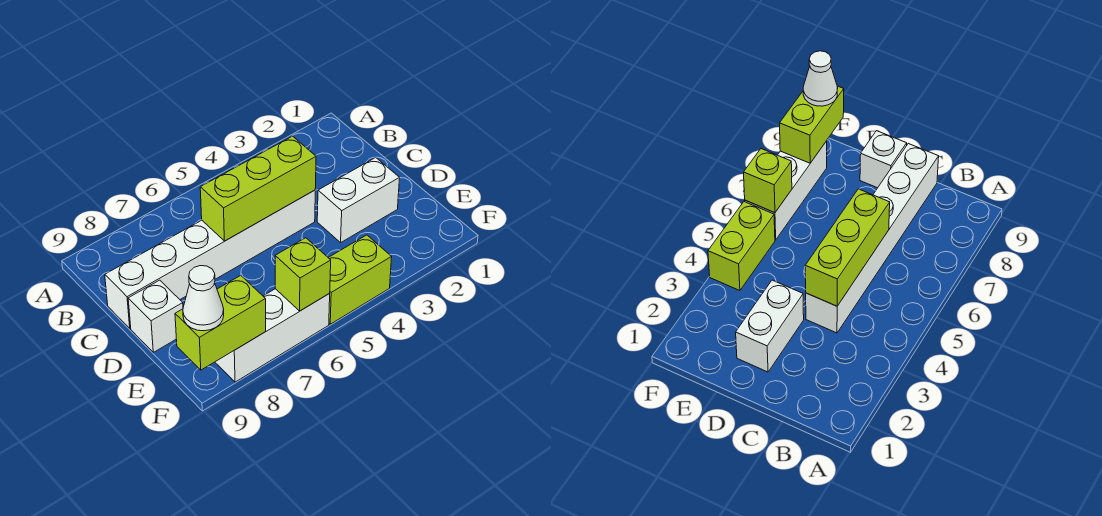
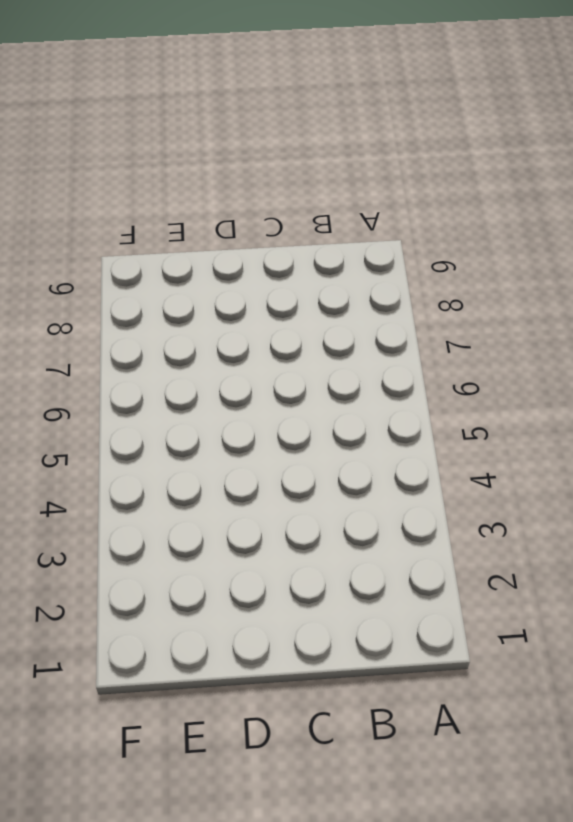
none -> white 1x6 brick [105,190,315,328]
none -> white 1x2 brick [317,157,400,242]

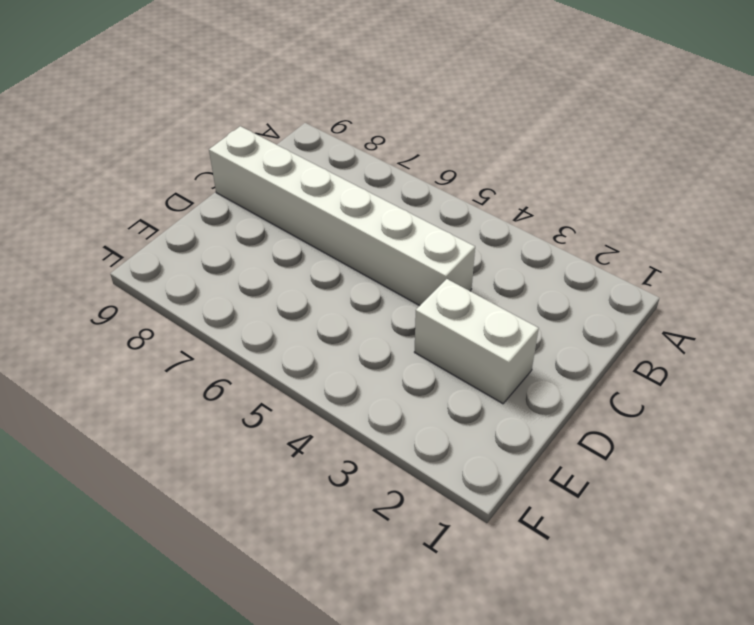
none -> white 1x1 brick [128,280,183,352]
none -> lime 1x2 brick [328,235,392,324]

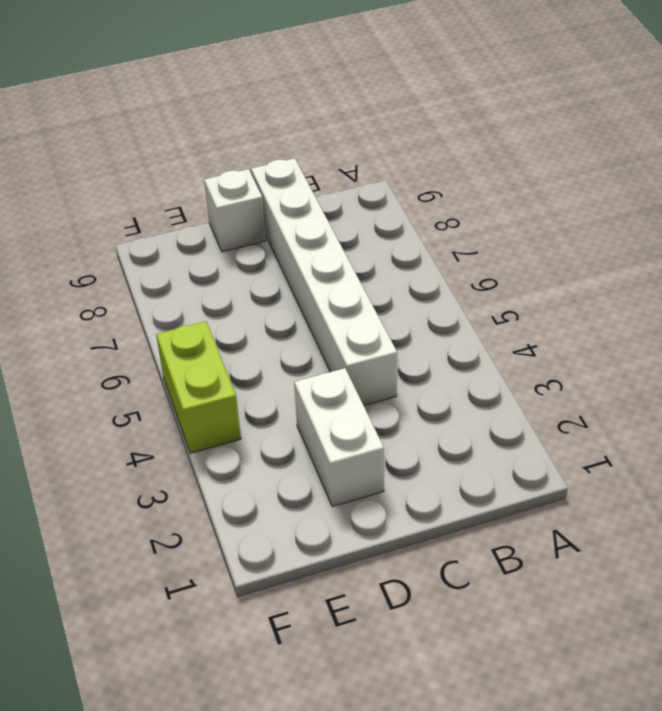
none -> white 1x3 brick [215,289,330,382]
none -> lime 1x3 brick [200,136,316,241]

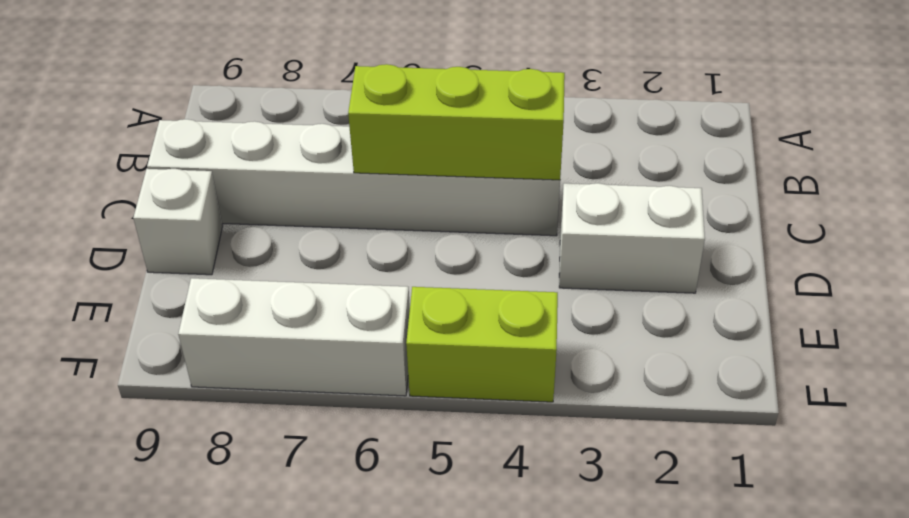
none -> lime 1x1 brick [275,238,331,311]
none -> lime 1x2 brick [175,275,266,370]

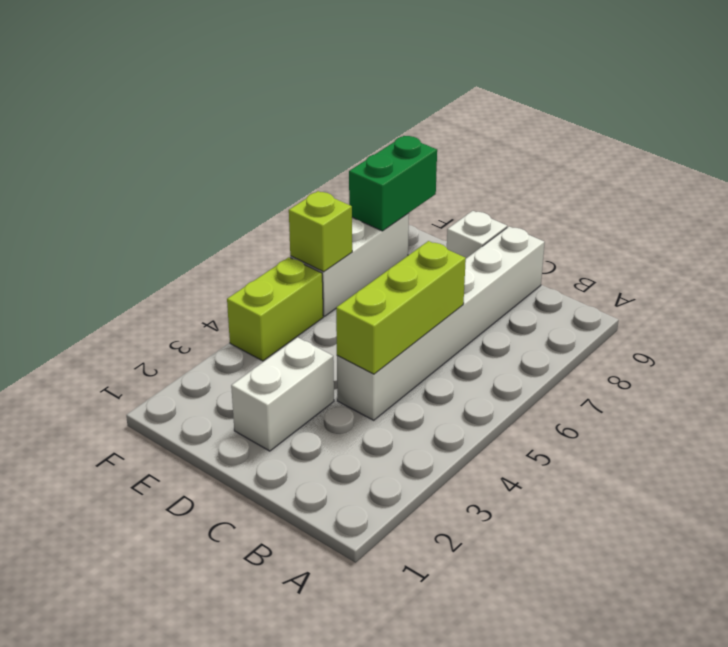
green 1x2 brick [349,136,437,231] -> lime 1x2 brick [175,275,266,370]
none -> white 1x1 cone [183,266,224,331]

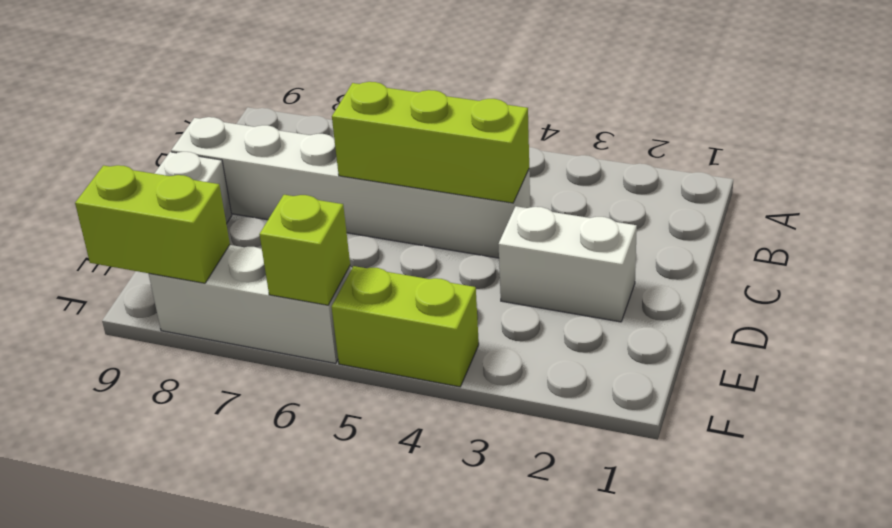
none -> white 1x1 cone [183,266,224,331]

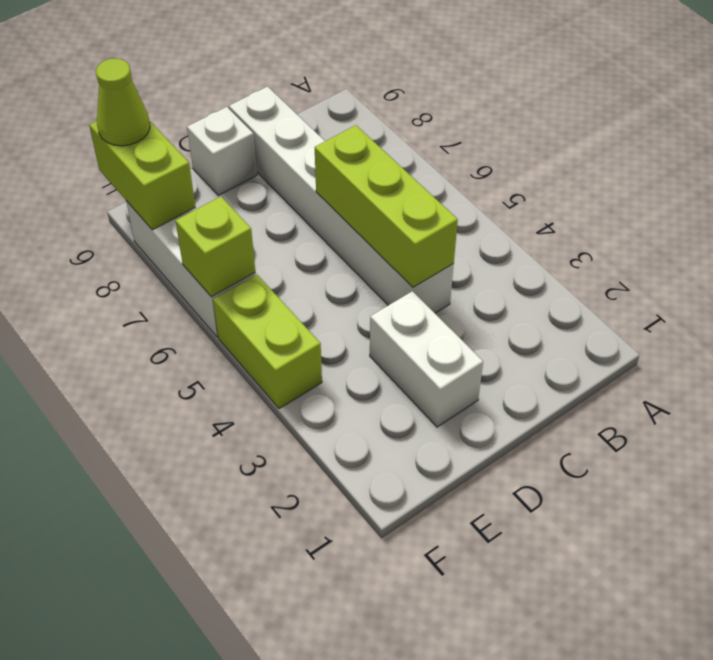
lime 1x1 cone [96,59,150,146] -> white 1x1 cone [183,266,224,331]

